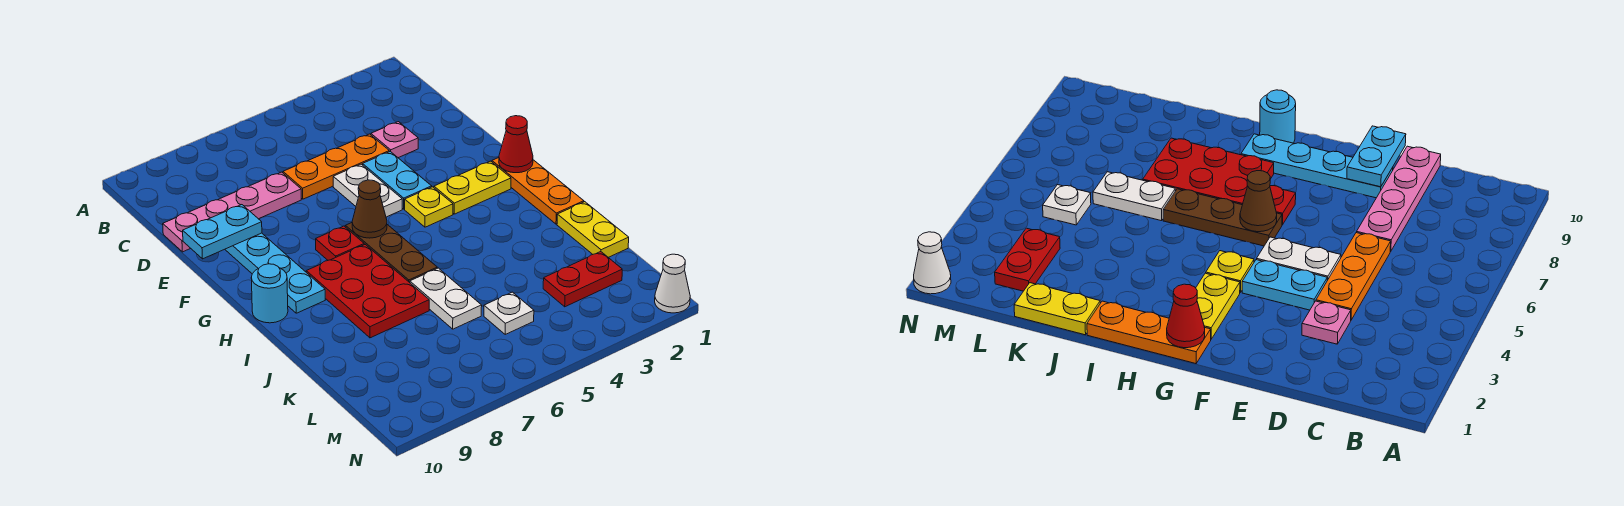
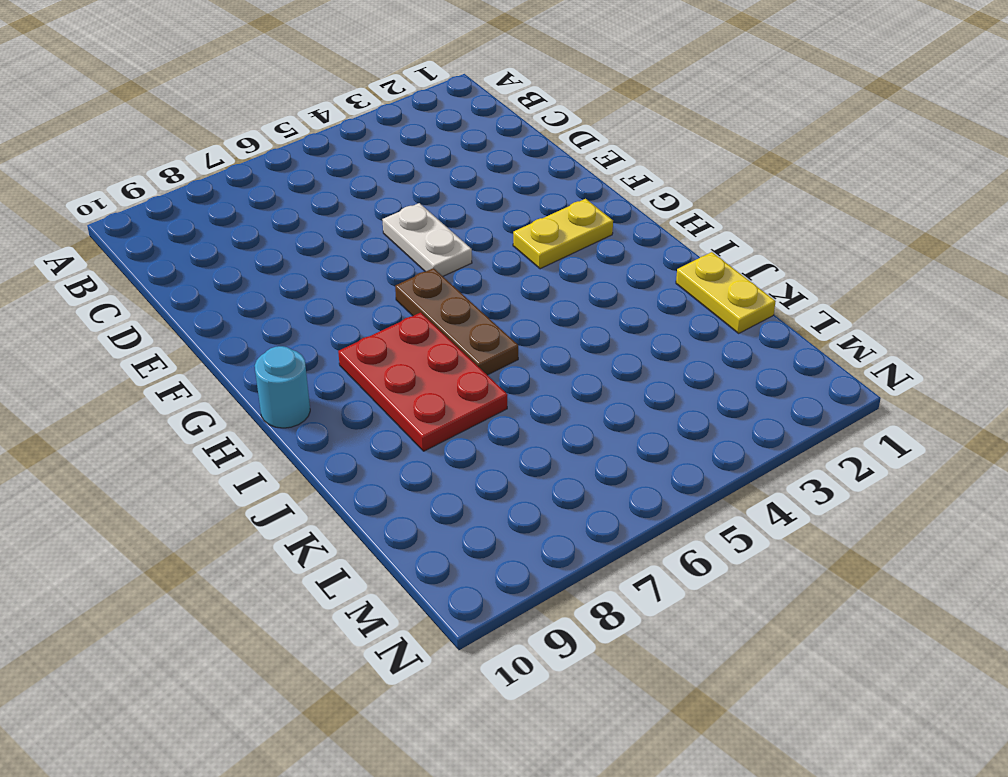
none -> pink 1x1 plate [371,122,418,158]
none -> orange 1x3 plate [283,134,389,199]
none -> pink 1x4 plate [163,172,301,252]

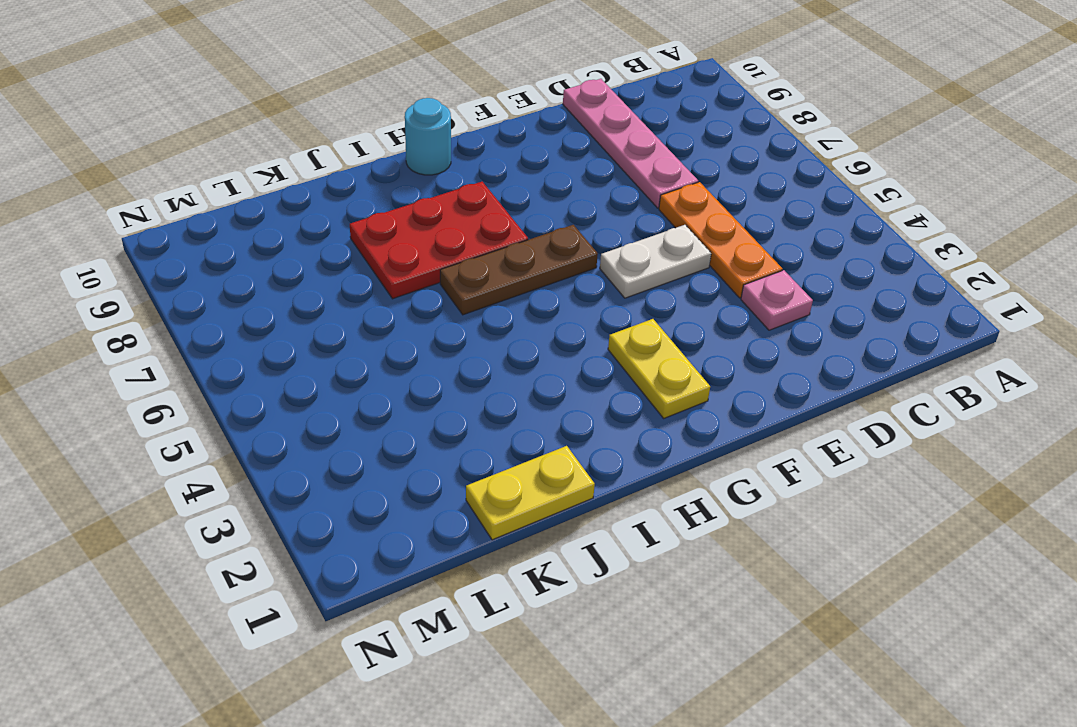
none -> cyan 1x2 plate [363,151,432,209]
none -> cyan 1x4 plate [225,233,325,313]
none -> orange 1x3 plate [492,158,584,224]

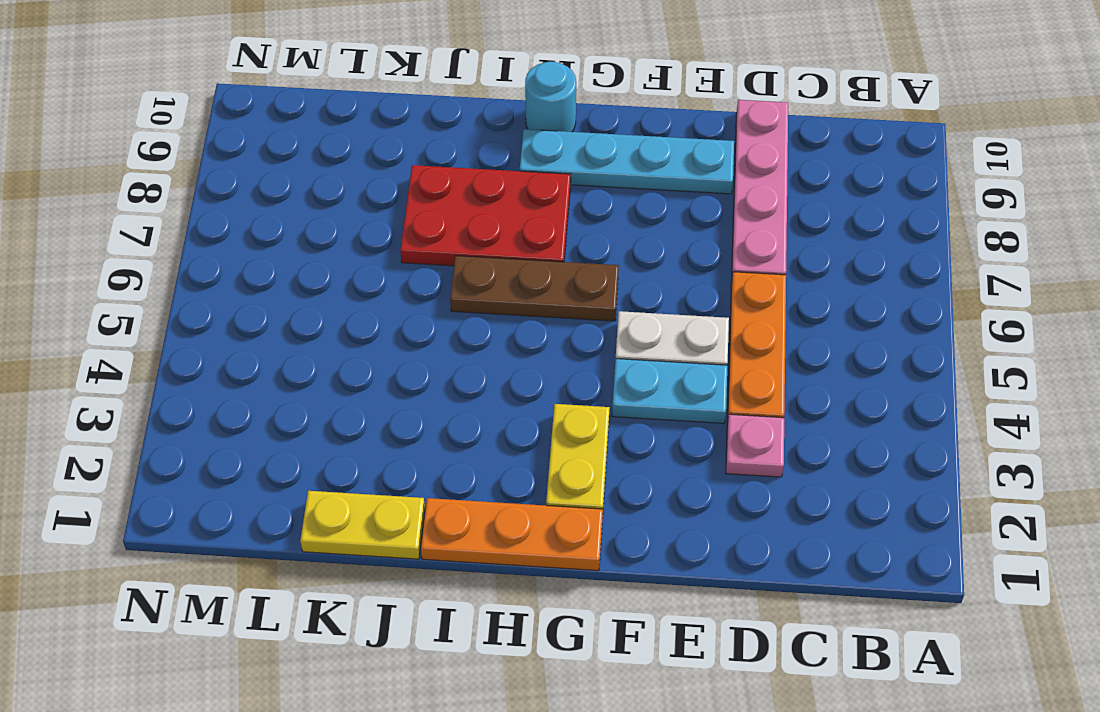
none -> yellow 1x1 plate [405,187,453,227]
none -> red 1x1 plate [316,226,364,260]
none -> white 1x2 plate [410,268,482,329]

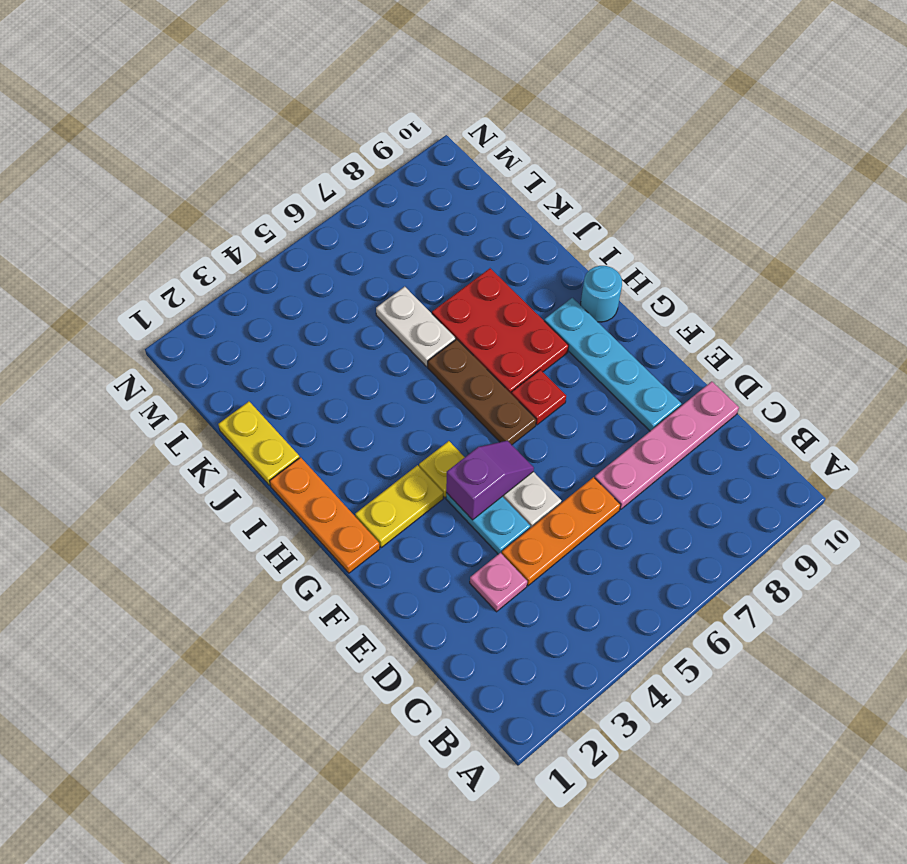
purple 1x2 slope [446,441,534,520] -> none
none -> red 1x2 plate [543,252,622,307]
none -> white 1x1 plate [484,292,534,334]
none -> white 1x1 cone [655,254,690,313]

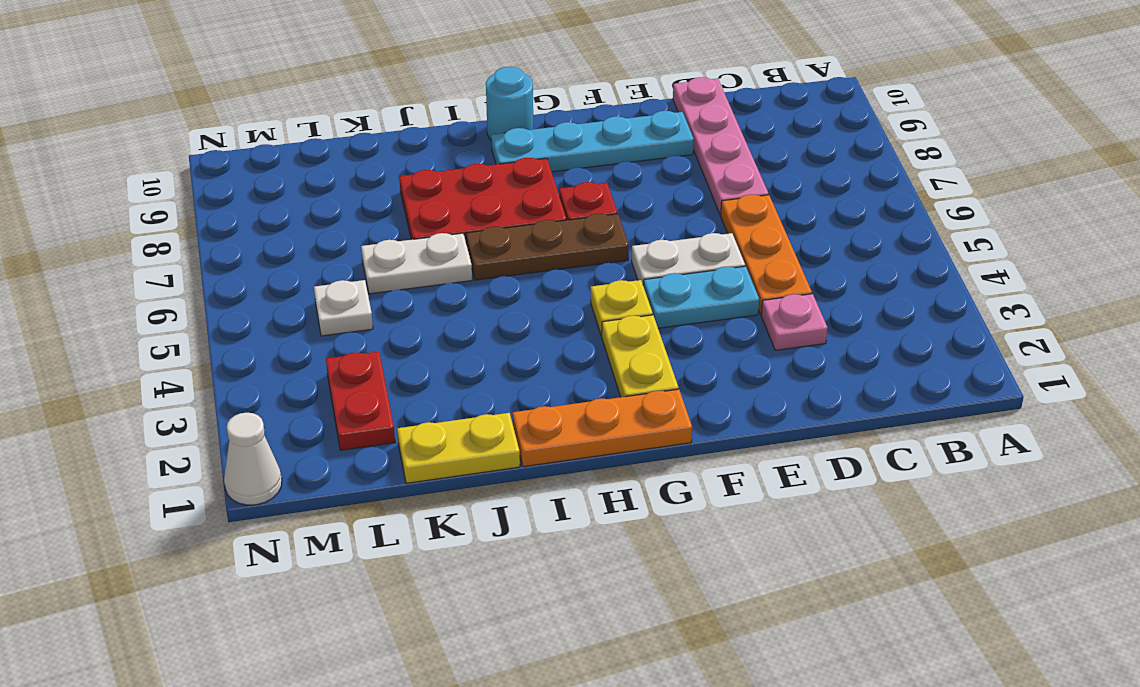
none -> cyan 1x2 plate [183,205,262,259]
none -> red 1x1 cone [499,116,533,173]
none -> brown 1x1 cone [352,180,387,238]

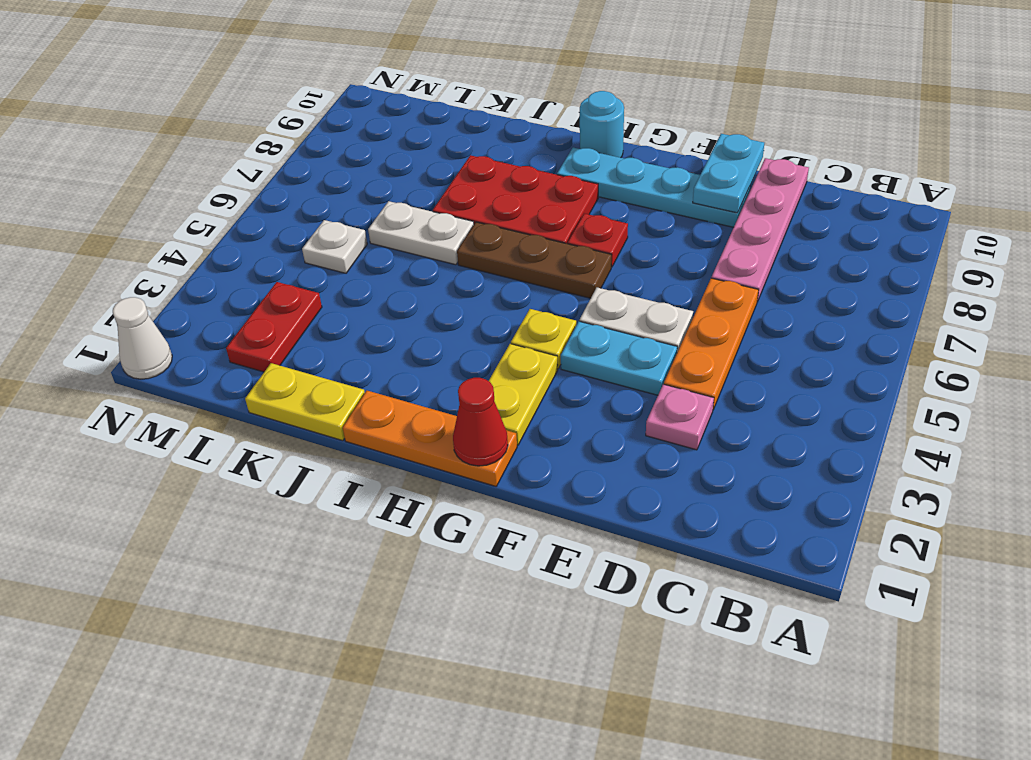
none -> brown 1x1 cone [352,180,387,238]

